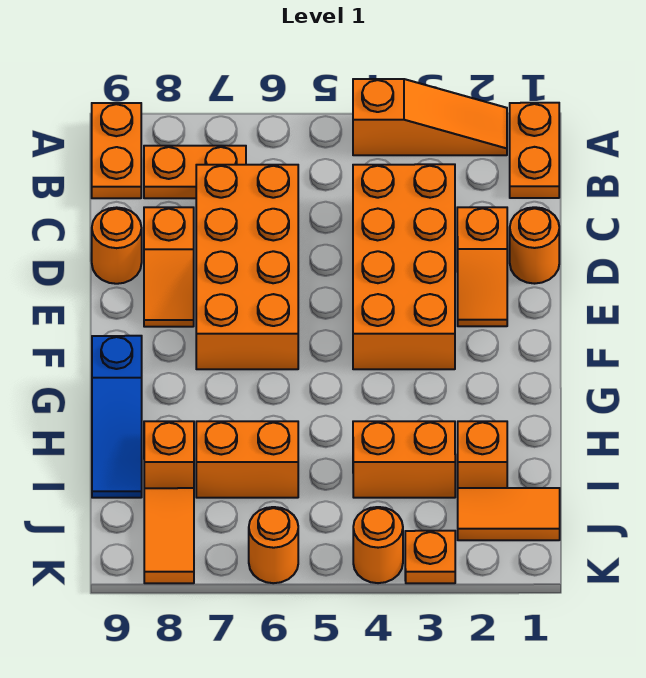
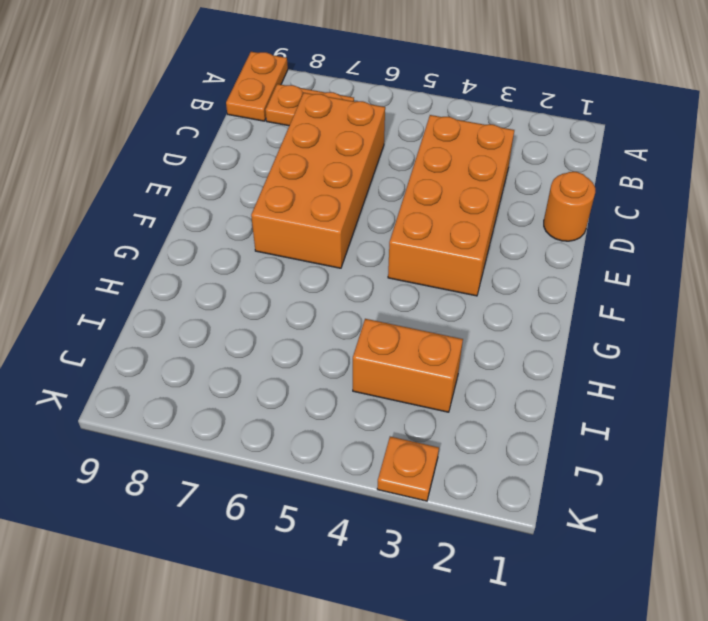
none -> orange 1x2 plate [510,103,559,198]
none -> orange 1x3 slope [353,79,507,155]
none -> orange 1x2 slope [457,207,507,326]

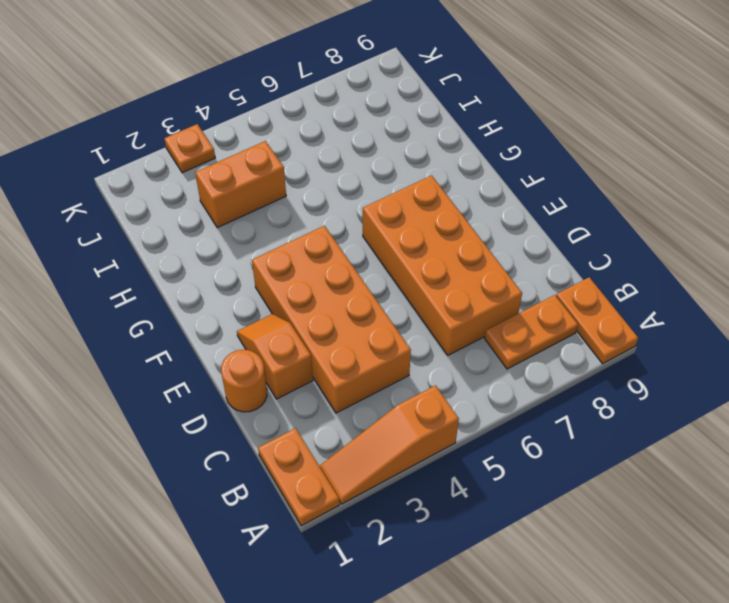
none -> orange 1x2 slope [144,207,194,327]
none -> orange 1x1 round brick [92,207,142,284]
none -> blue 1x3 slope [92,336,142,498]

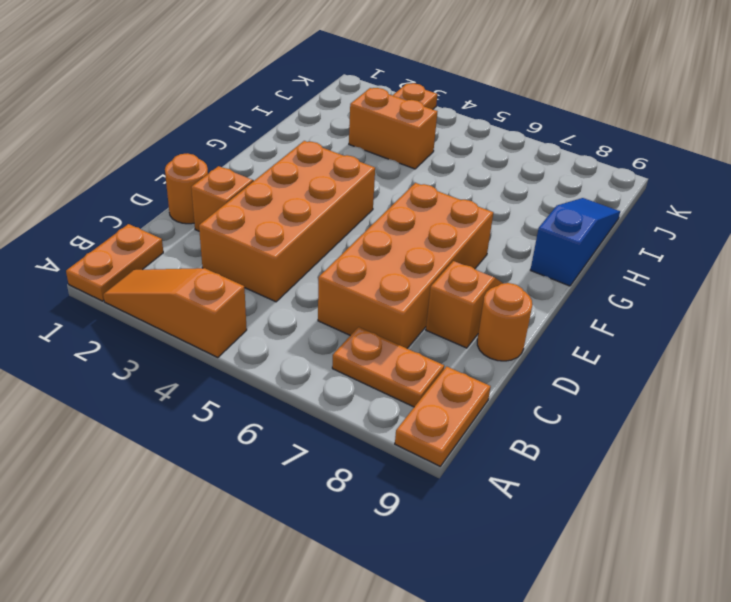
none -> orange 1x1 brick [458,421,507,488]
none -> orange 1x2 brick [196,421,298,498]
none -> orange 1x1 brick [144,421,194,488]

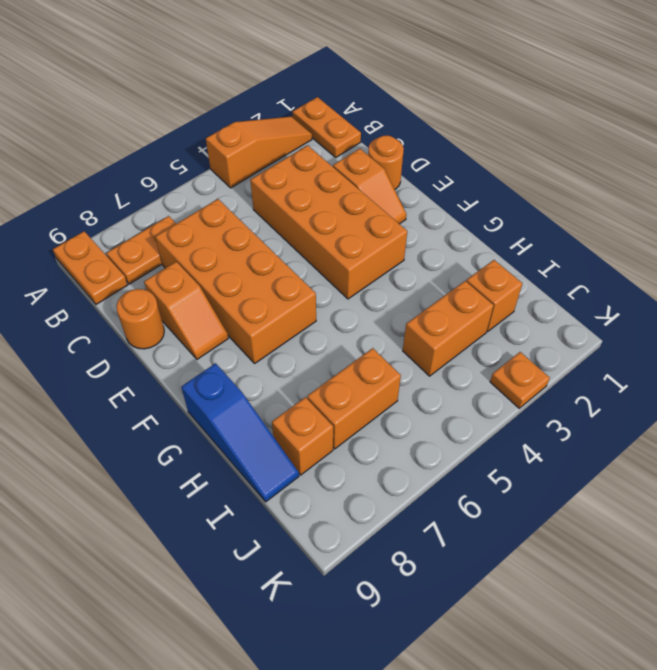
none -> orange 1x2 tile [458,488,560,540]
none -> orange 1x2 tile [144,488,194,583]
none -> orange 1x1 round brick [353,507,403,583]

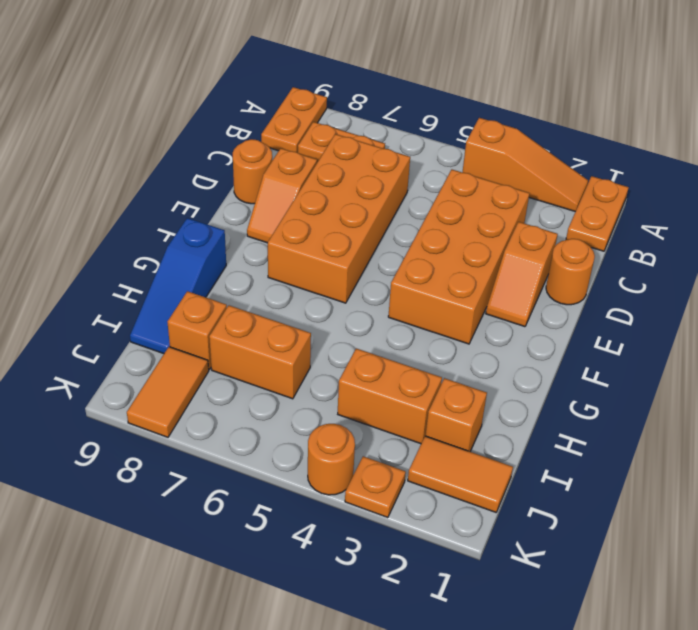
none -> orange 1x1 round brick [249,507,298,583]

